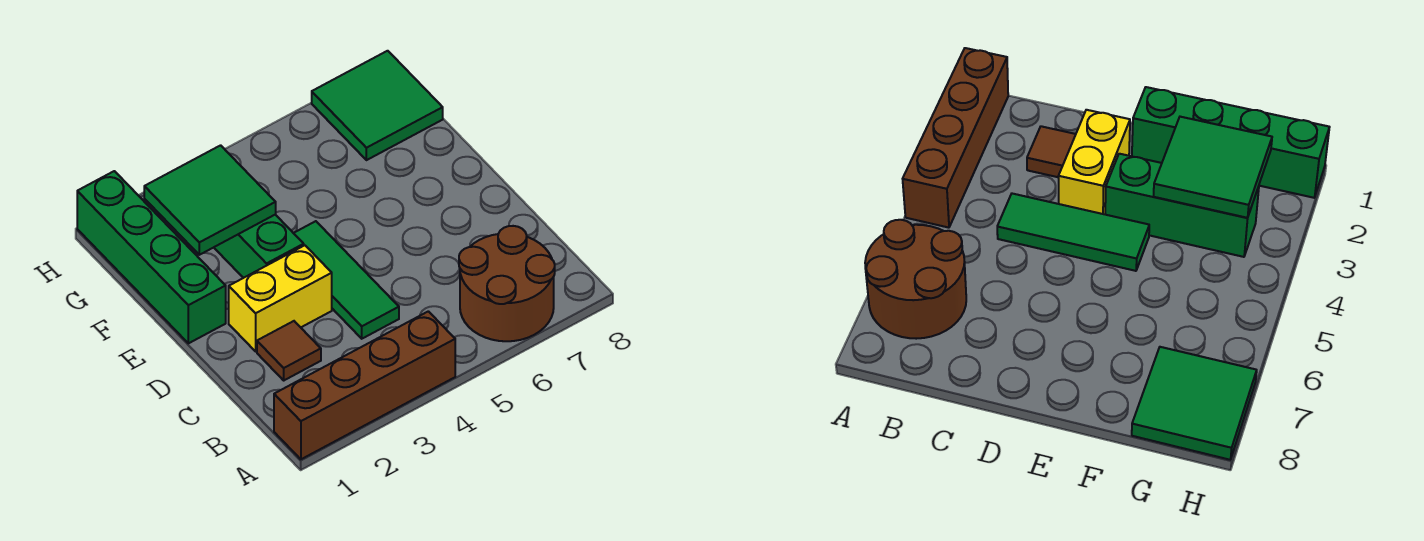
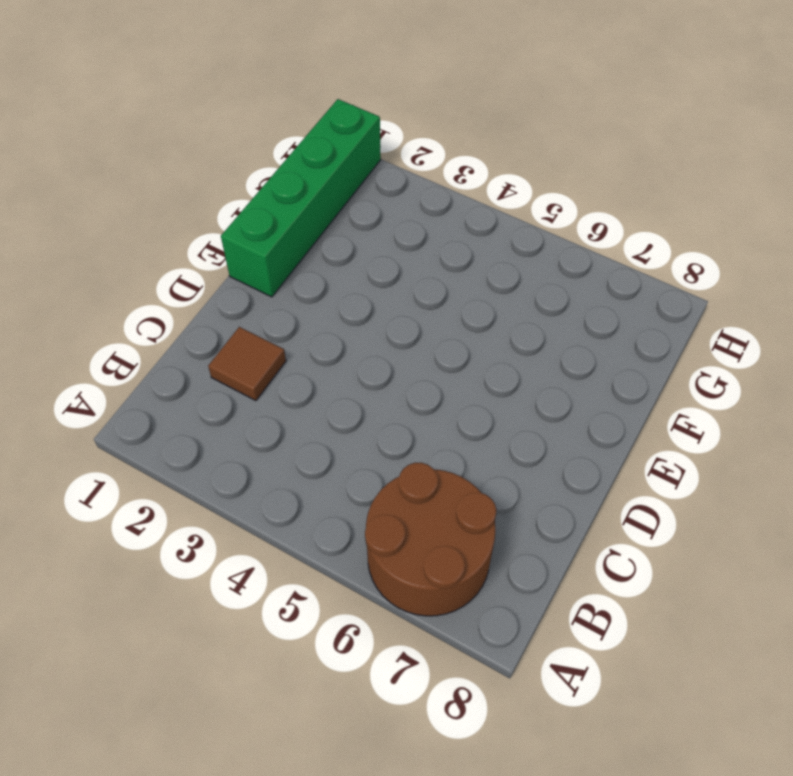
none -> brown 1x4 brick [274,311,455,459]
none -> green 1x3 tile [294,221,399,339]

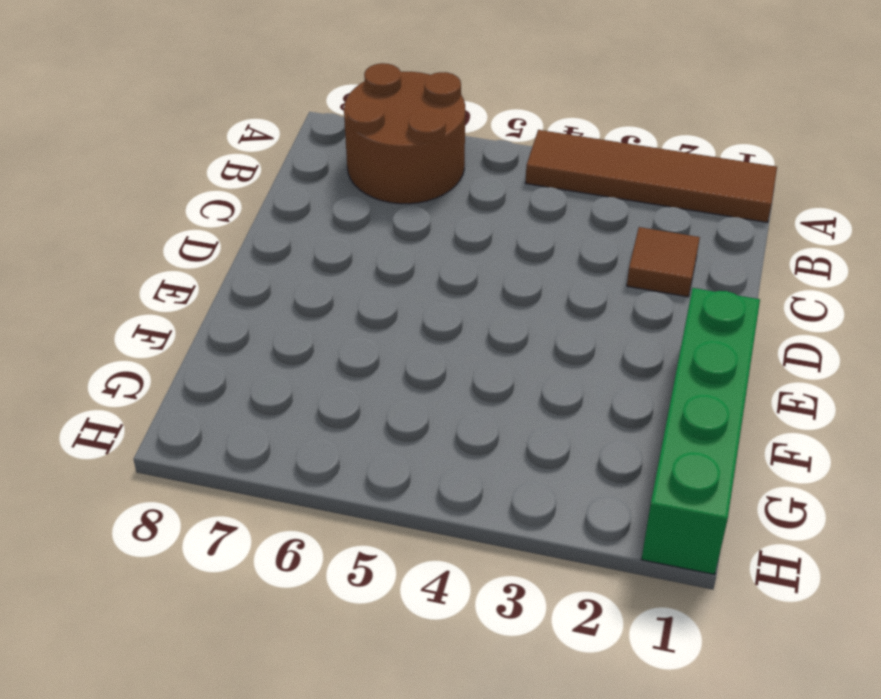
brown 1x4 tile [525,130,777,222] -> brown 1x4 brick [274,311,455,459]
none -> green 1x3 tile [294,221,399,339]
none -> yellow 1x2 brick [229,245,332,351]

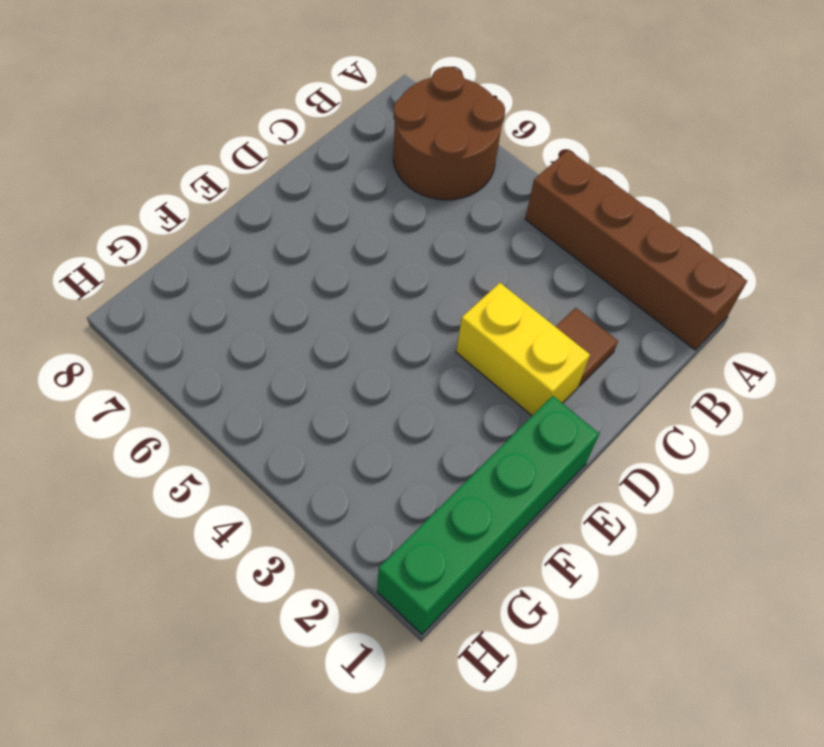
none -> green 1x3 tile [294,221,399,339]
none -> green 1x3 brick [214,215,304,278]

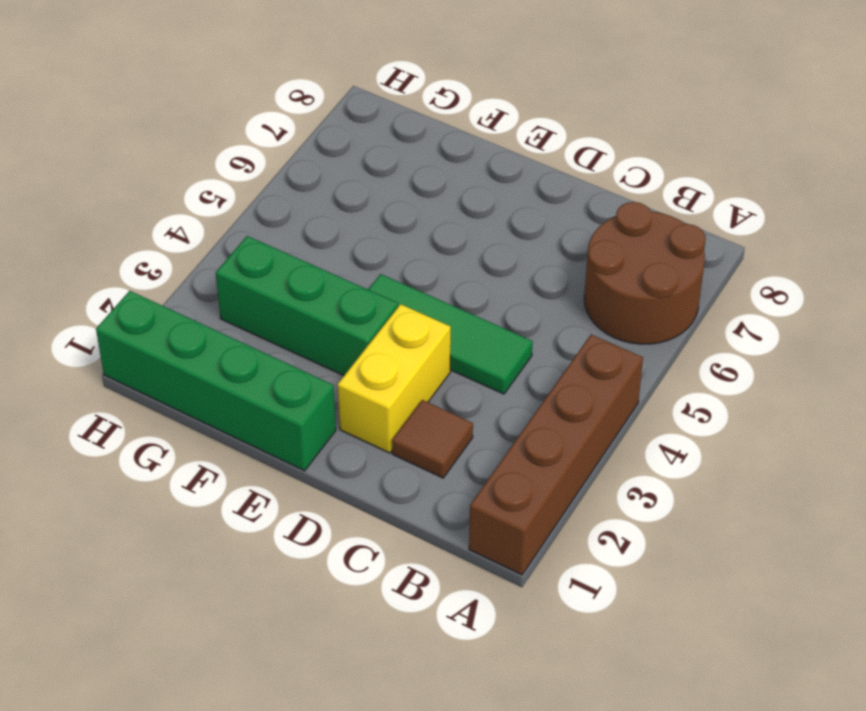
none -> green 2x2 tile [312,51,443,160]
none -> green 2x2 tile [144,145,276,255]

